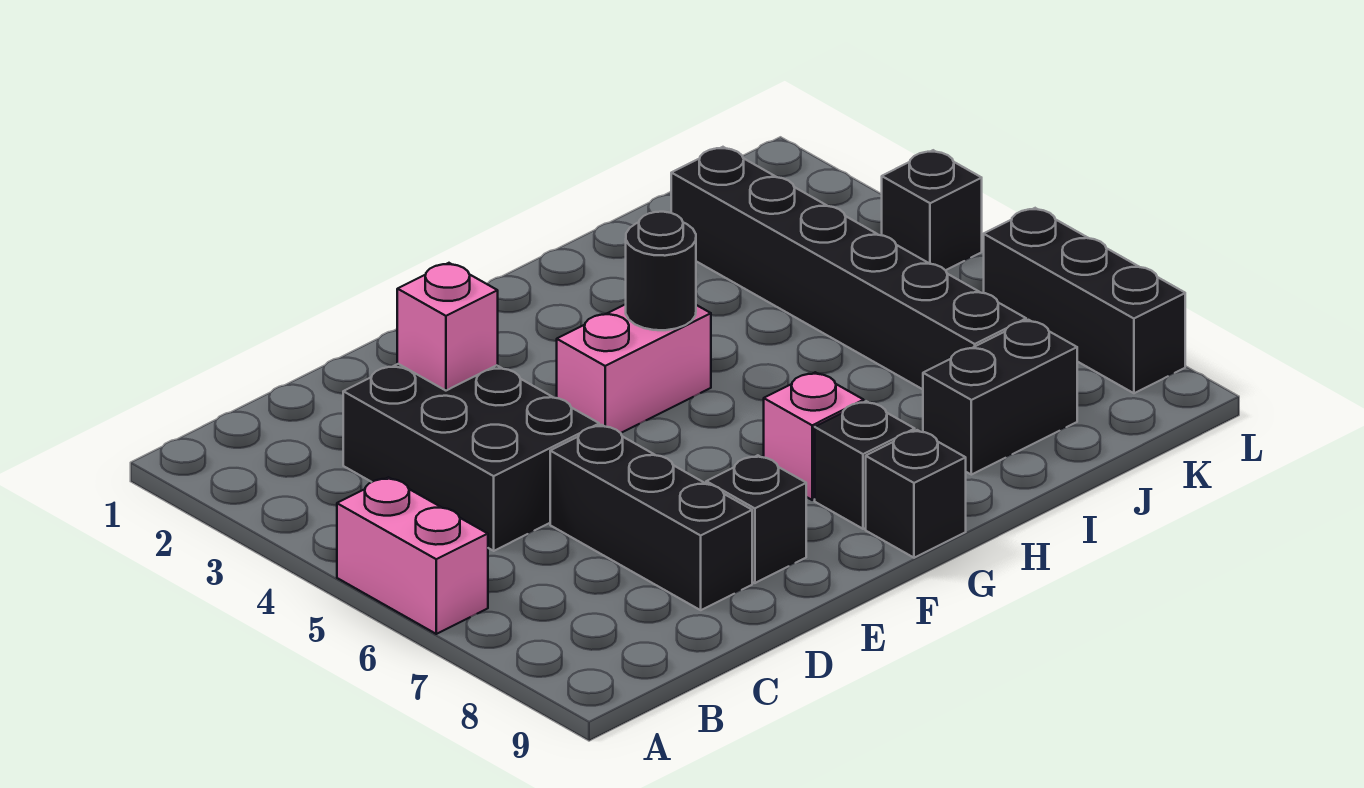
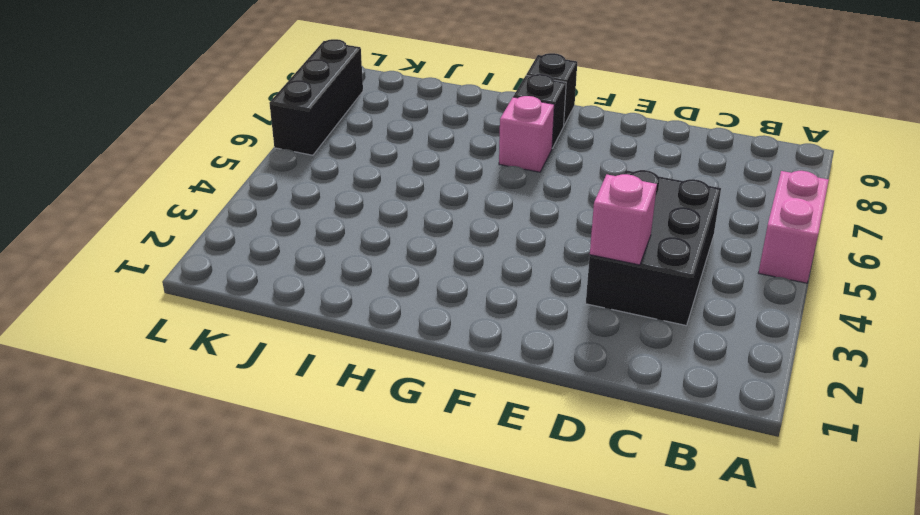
none -> black 1x3 brick [550,425,752,610]
none -> black 1x1 brick [706,455,806,583]
none -> pink 1x2 brick [557,304,711,433]

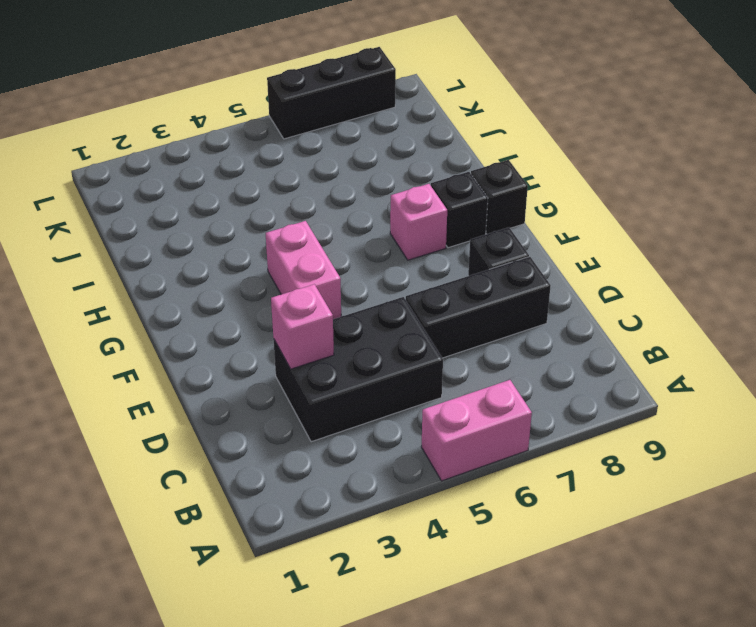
none -> black 1x2 brick [923,320,1077,475]
none -> black 1x6 brick [671,147,1026,389]
none -> black 1x1 brick [882,150,982,270]

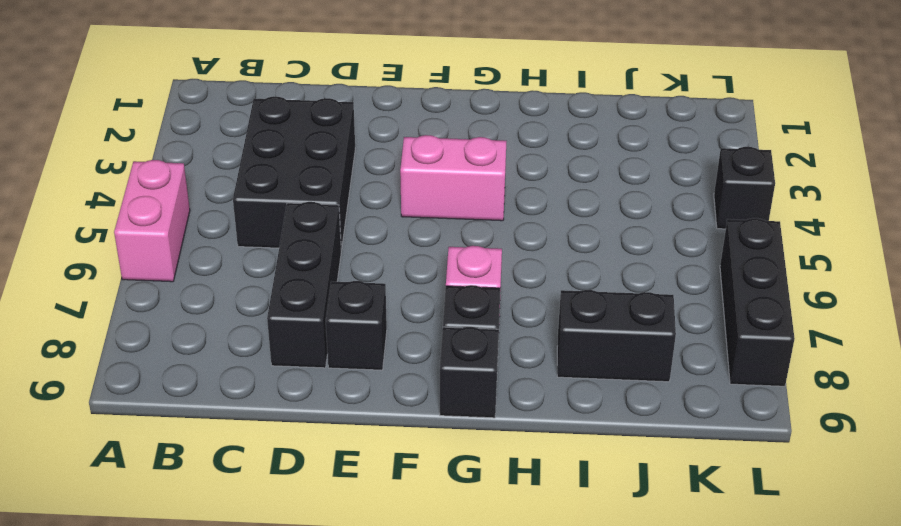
none -> black 1x6 brick [671,147,1026,389]
none -> pink 1x1 brick [397,263,498,391]
none -> black 1x1 round brick [626,212,696,330]

